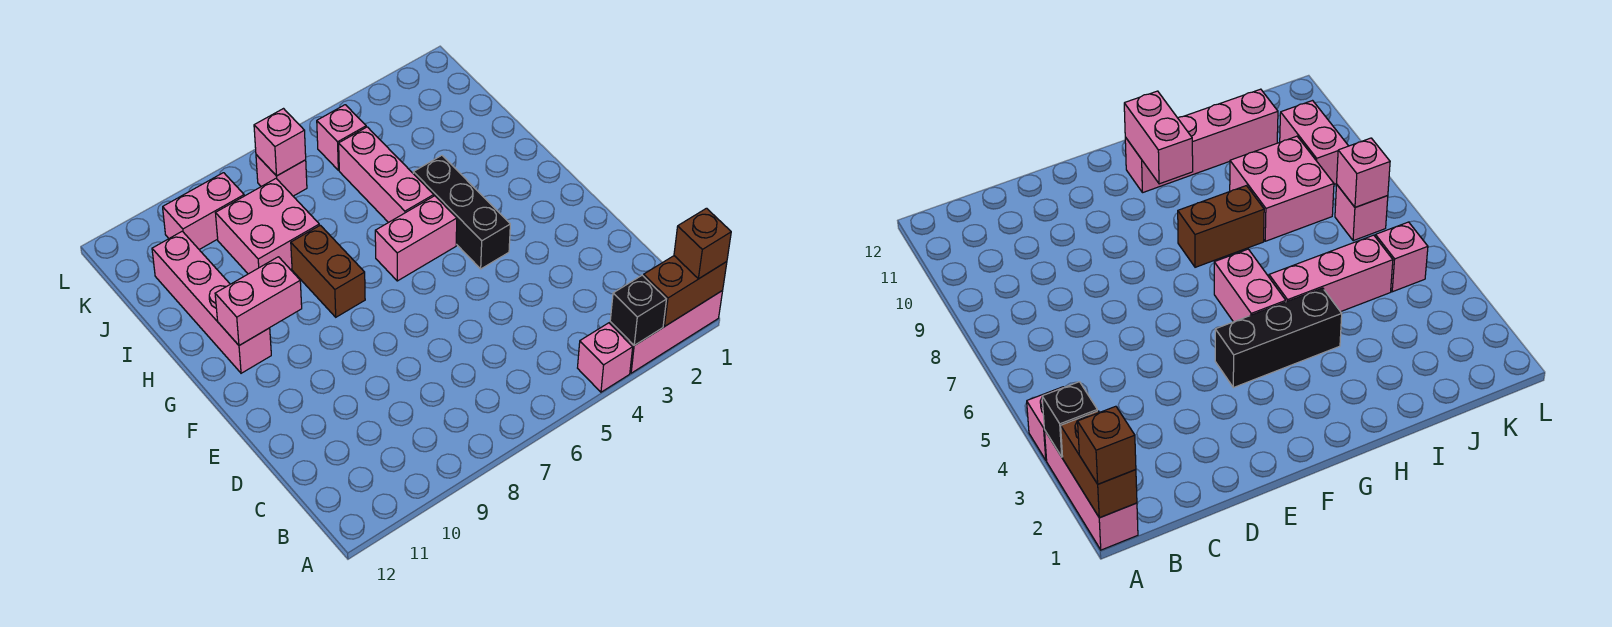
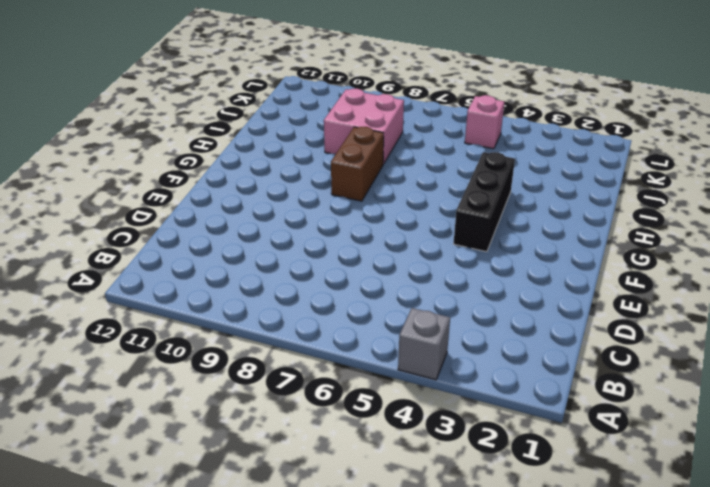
grey 1x1 brick [398,308,450,380] -> pink 1x1 brick [578,323,633,392]
none -> pink 1x3 brick [610,291,723,373]
none -> pink 1x2 brick [375,196,457,281]
none -> pink 1x4 brick [152,231,271,373]

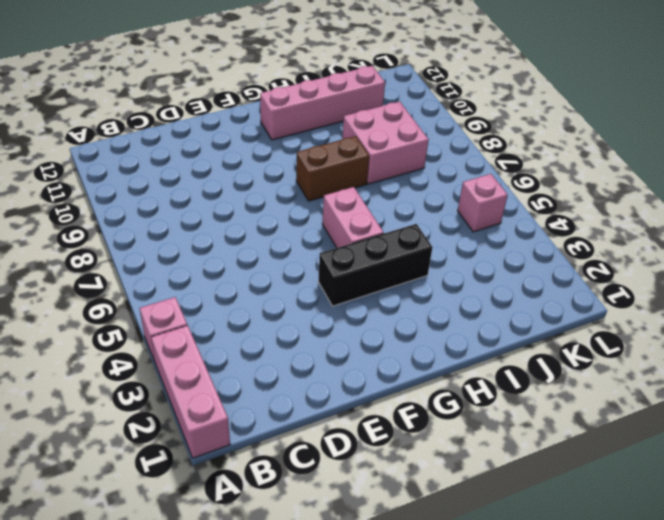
none -> pink 1x3 brick [339,127,434,223]
none -> pink 1x1 brick [256,155,307,196]
none -> pink 1x2 brick [163,173,244,249]

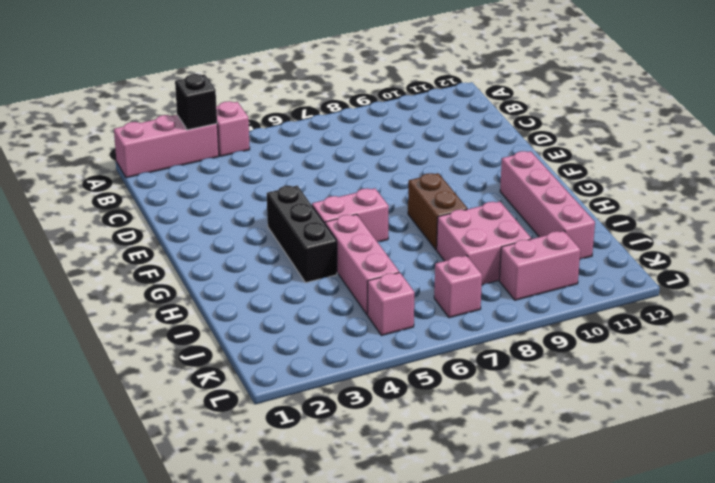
none -> brown 1x2 brick [644,256,727,326]
none -> pink 1x2 brick [215,257,302,346]
none -> pink 1x1 brick [254,109,306,176]

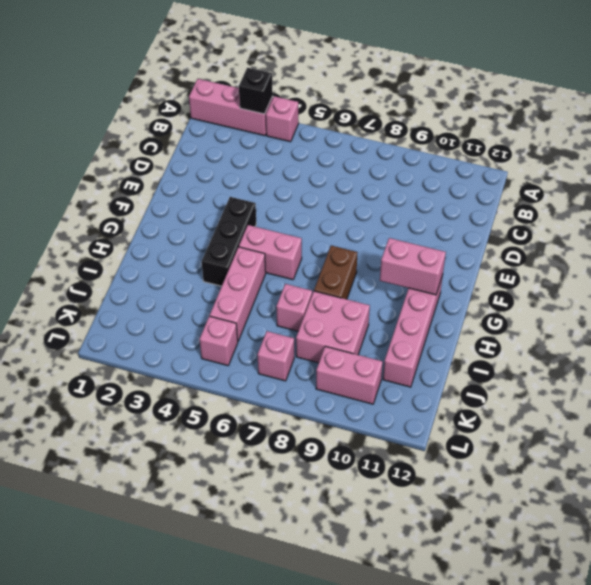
pink 1x1 brick [276,284,312,331] -> pink 1x1 brick moved to [254,109,306,176]
none -> brown 1x2 brick [644,256,727,326]
none -> brown 1x1 brick [674,208,731,279]

